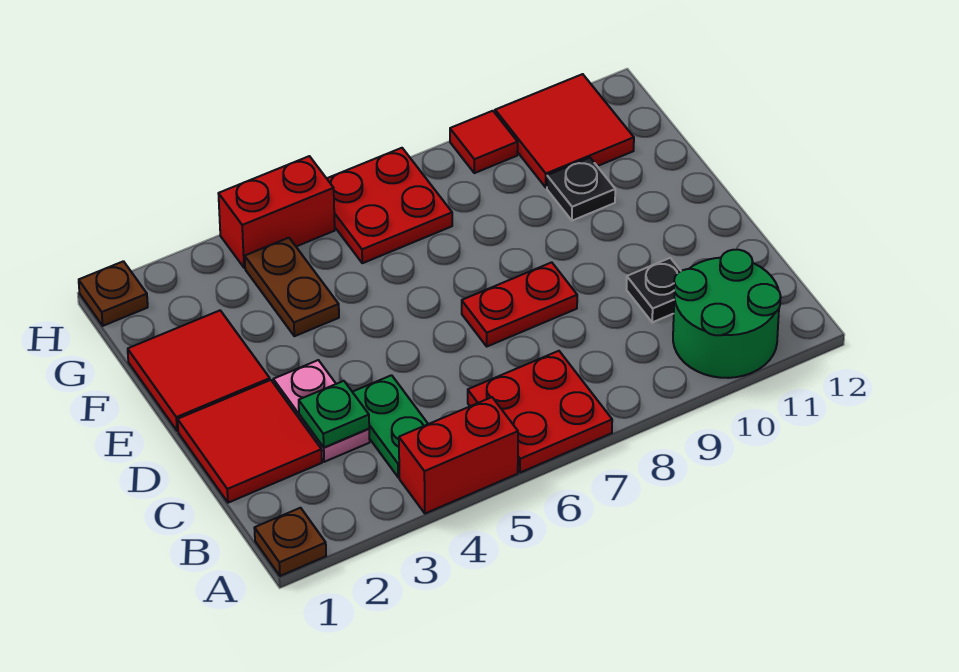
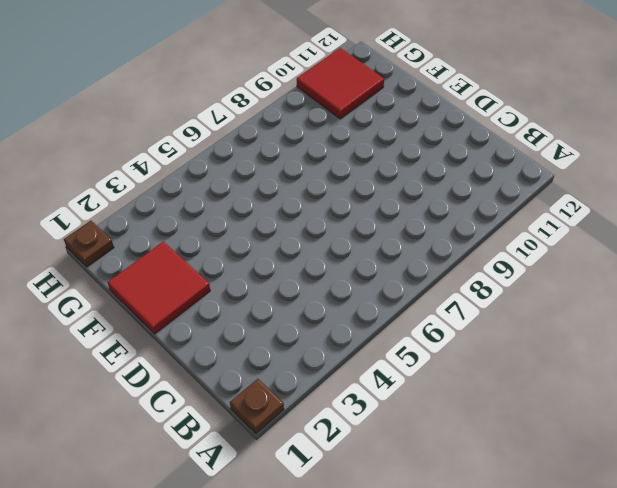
none -> red 1x2 brick [399,397,518,514]
none -> red 2x2 plate [468,351,612,473]
none -> green 2x2 round brick [673,250,781,378]

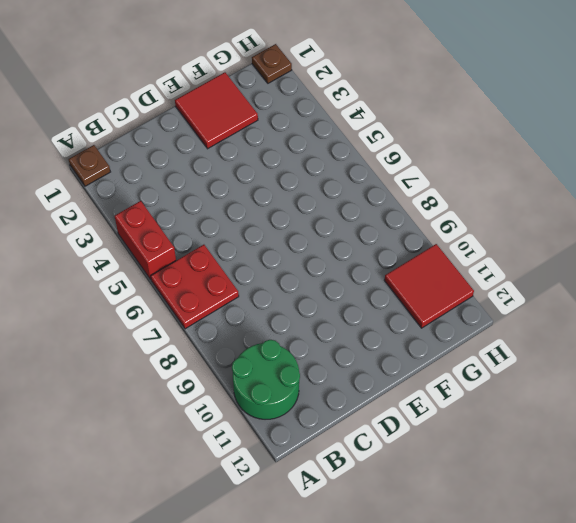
none -> green 1x2 plate [353,375,428,477]
none -> red 2x2 tile [178,380,322,503]
none -> pink 1x2 plate [273,360,370,462]

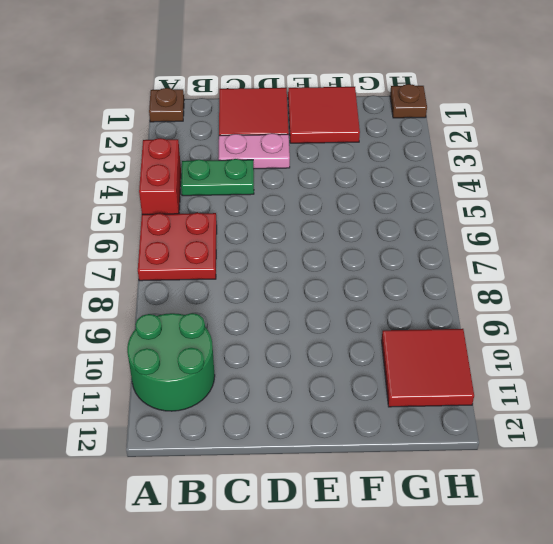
none -> black 1x1 plate [626,258,681,322]
none -> red 1x2 plate [462,262,577,346]
none -> brown 1x2 plate [245,238,339,336]

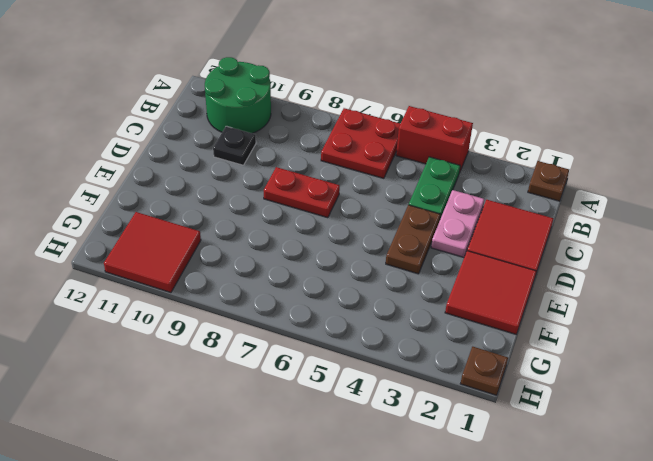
brown 1x2 plate [386,205,441,274] -> brown 1x2 plate moved to [245,238,339,336]
none -> black 1x1 plate [547,158,615,221]
none -> red 2x2 plate [327,148,452,263]
none -> red 1x2 brick [218,156,335,268]

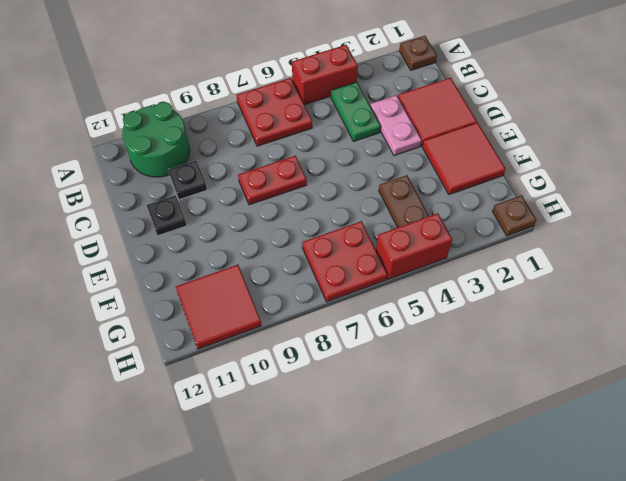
black 1x1 plate [147,195,187,236] -> black 1x1 plate moved to [547,158,615,221]
none -> red 1x1 tile [450,111,518,173]
none -> green 1x1 plate [299,381,369,447]

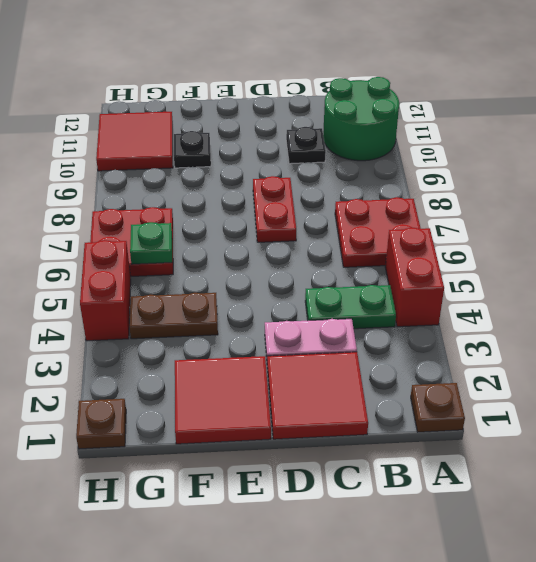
green 1x1 plate [130,222,172,264] -> green 1x1 plate moved to [299,381,369,447]
none -> red 1x1 tile [450,111,518,173]

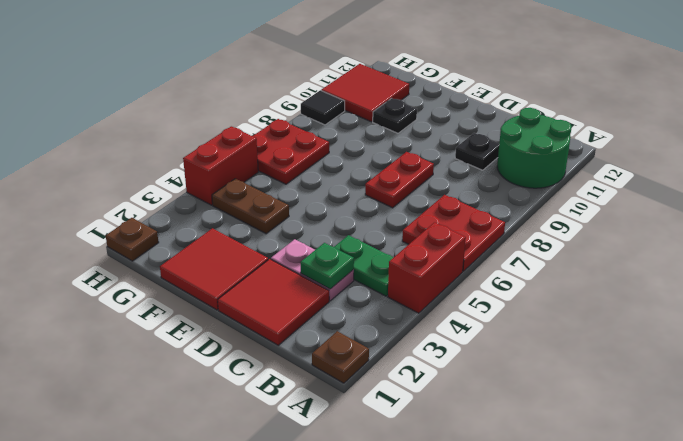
black 1x1 tile [301,90,345,125] -> red 1x1 tile [450,111,518,173]

